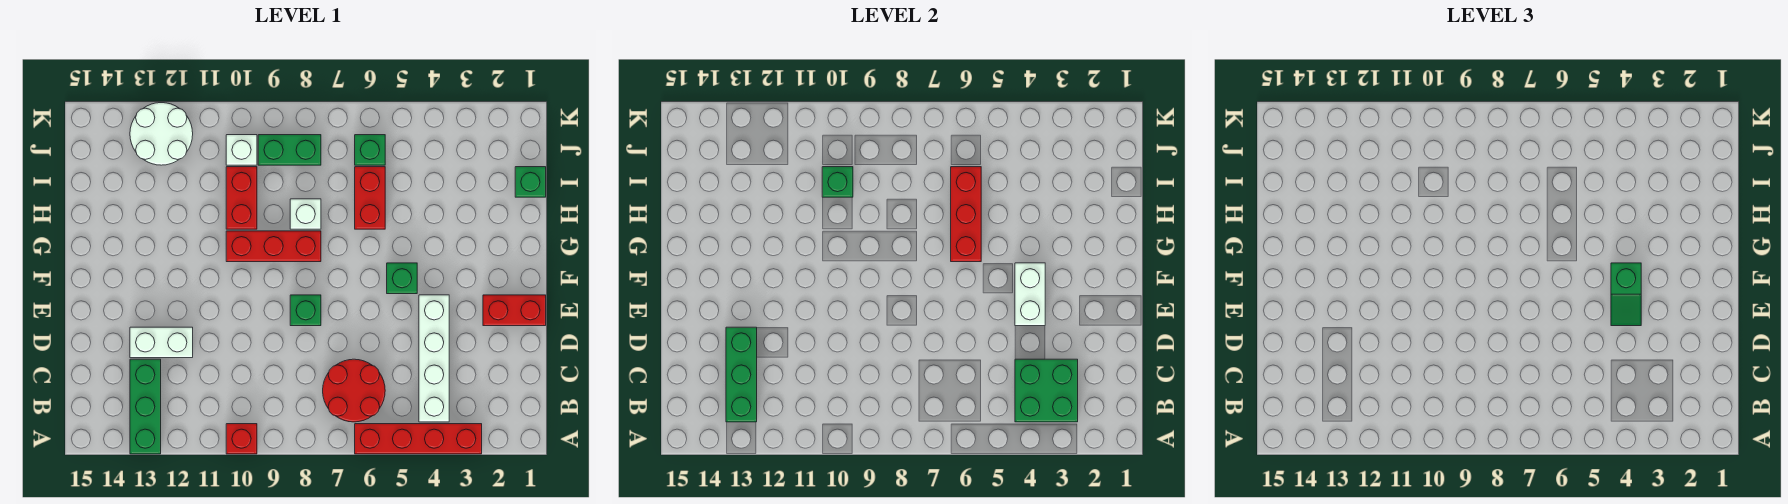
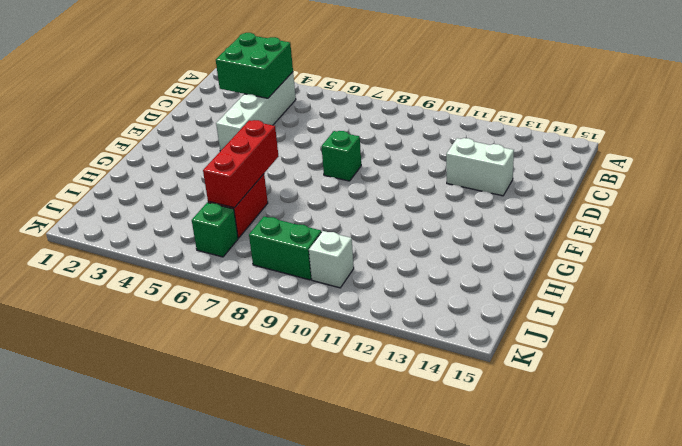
none -> red 1x4 brick [355,424,482,454]
none -> red 1x1 brick [226,424,257,454]
none -> green 1x3 brick [130,359,161,454]

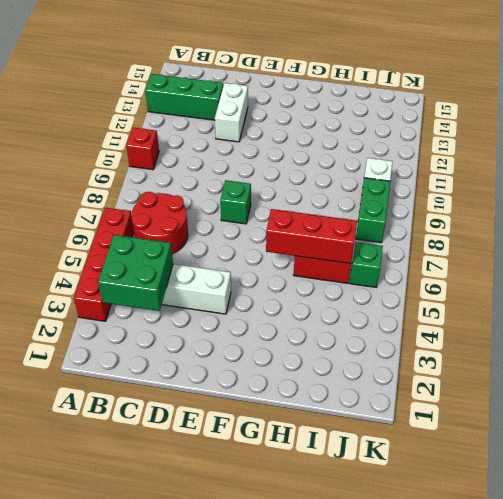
none -> red 1x2 brick [483,295,546,326]
none -> green 1x1 brick [387,263,417,294]
none -> red 1x3 brick [226,231,321,262]

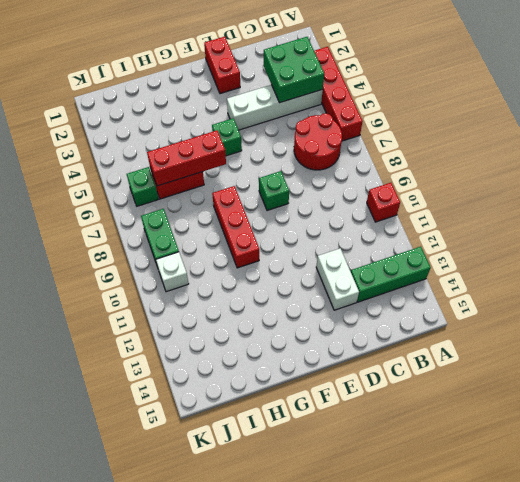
none -> white 1x1 brick [290,199,321,229]
none -> red 1x2 brick [226,167,257,229]
none -> green 1x1 brick [515,167,546,197]

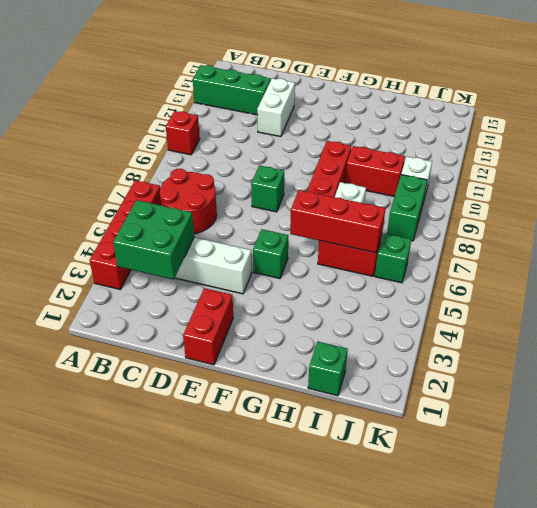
none -> white 2x2 round brick [130,103,193,165]
none -> green 1x3 brick [726,327,757,422]
none -> white 1x2 brick [1015,263,1045,326]

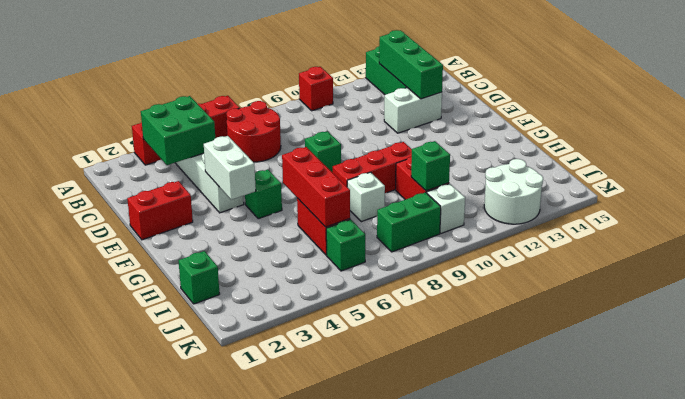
none -> green 1x2 slope [1611,263,1641,326]

